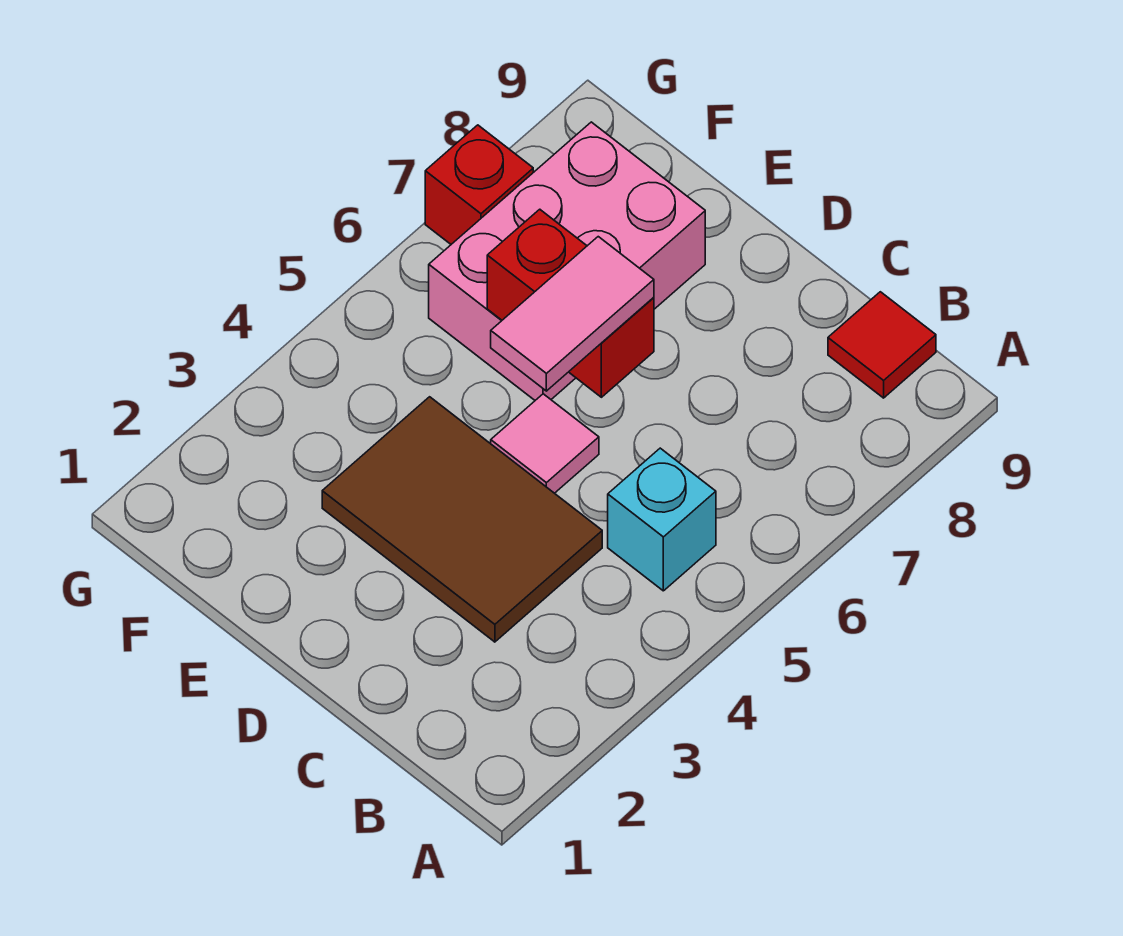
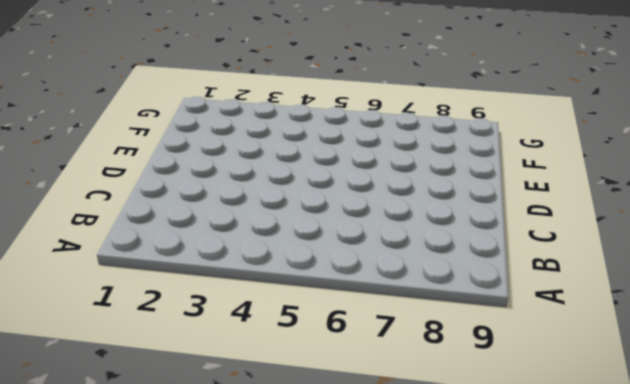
none -> cyan 1x1 brick [608,448,716,591]
none -> red 1x1 tile [828,292,936,398]

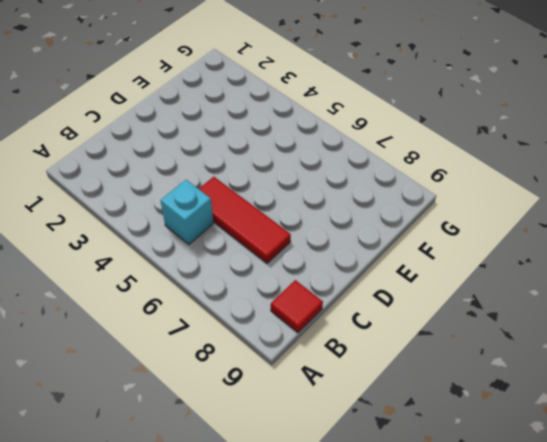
red 1x3 tile [199,177,291,263] -> none
none -> brown 2x3 tile [322,397,602,642]
none -> pink 1x1 tile [491,394,599,493]

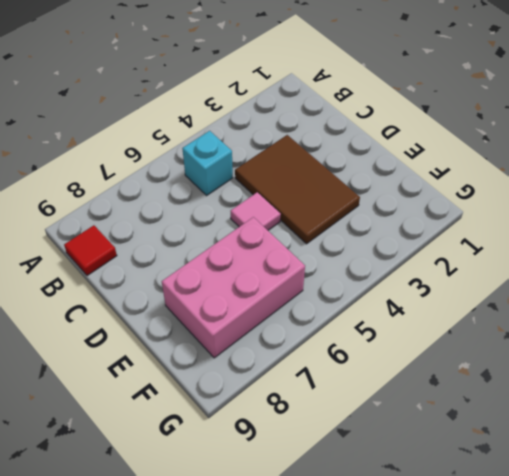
none -> red 1x1 brick [425,125,533,244]
none -> red 1x2 brick [487,209,654,397]

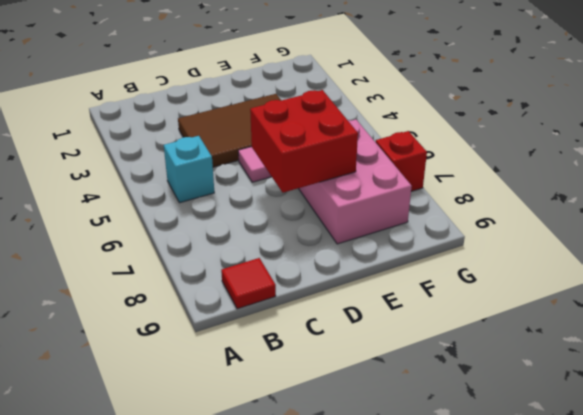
red 2x2 brick [250,90,358,193] -> red 1x2 brick [487,209,654,397]
none -> pink 1x2 tile [491,237,654,391]

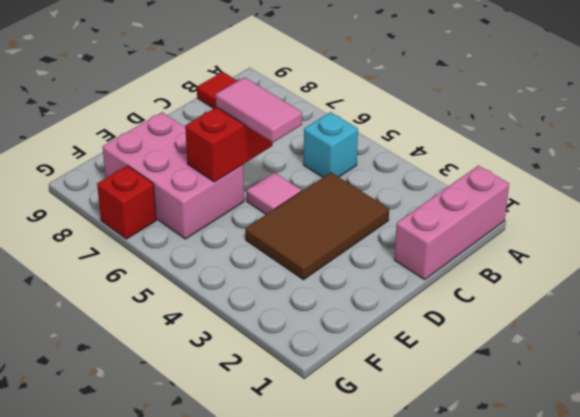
pink 1x3 brick [394,166,509,280] -> none

